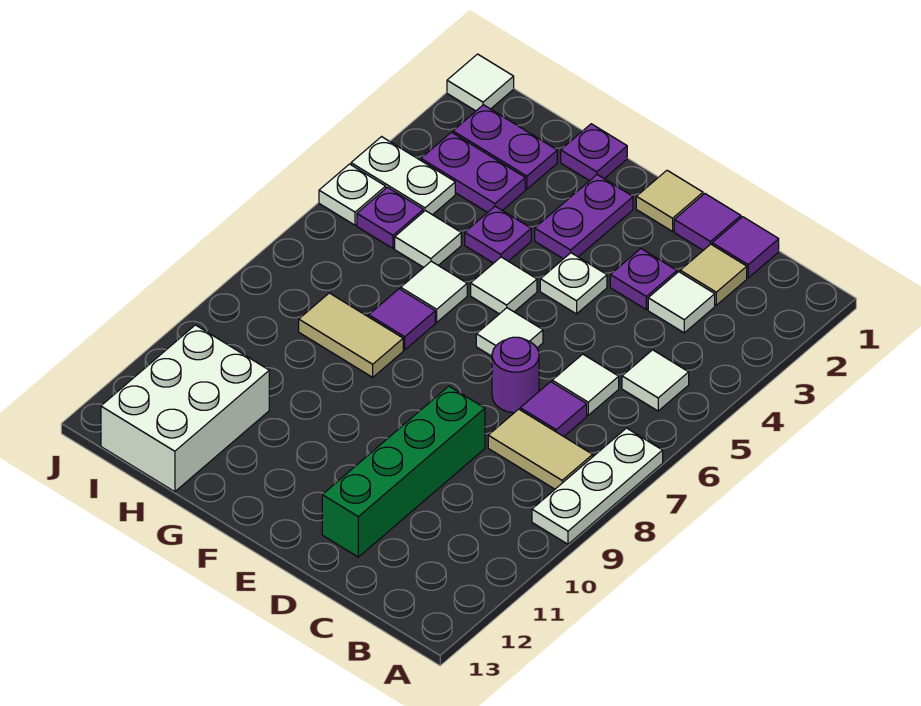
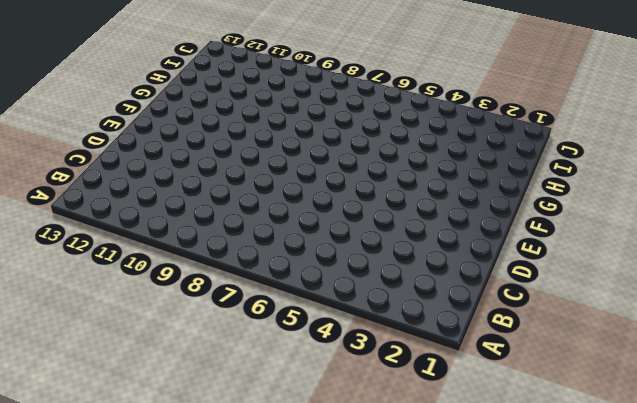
none -> white 1x3 plate [532,428,663,544]
none -> white 1x1 tile [622,350,689,411]
none -> tan 1x2 tile [488,409,593,489]
none -> purple 1x1 tile [712,217,779,278]

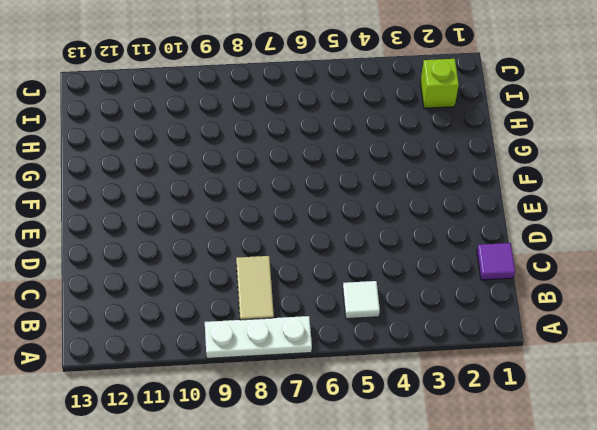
lime 1x1 brick [420,59,459,108] -> purple 1x2 plate [453,105,557,189]
none -> tan 1x1 tile [680,244,747,305]
none -> white 1x1 tile [648,272,715,333]
none -> white 1x1 tile [552,354,619,415]
none -> purple 1x1 tile [520,382,587,436]

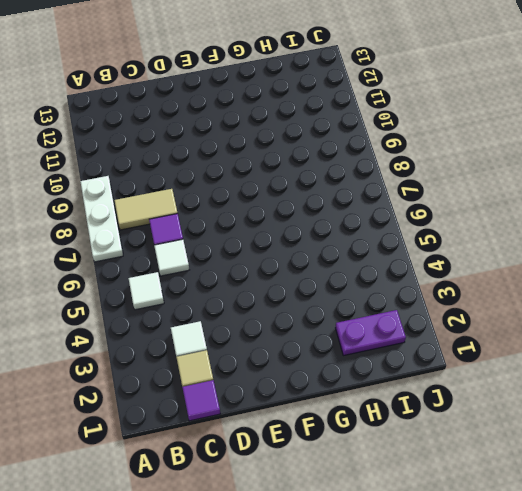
none -> purple 1x1 tile [674,194,741,250]
none -> purple 1x1 plate [610,249,677,310]
none -> purple 1x1 round brick [492,337,539,413]
none -> green 1x4 brick [322,386,485,557]

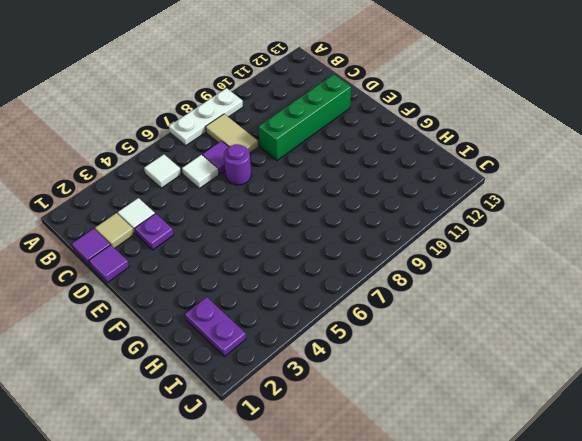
none -> tan 1x1 tile [636,170,703,231]
none -> white 1x1 plate [540,253,607,314]
none -> white 1x1 tile [476,308,543,356]
none -> purple 1x2 plate [535,175,633,259]

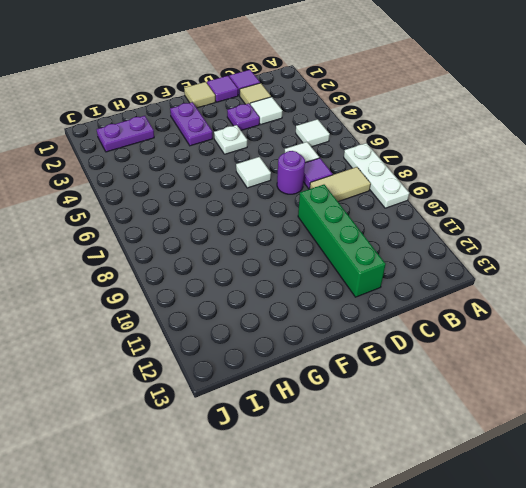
none -> white 1x1 tile [471,257,537,314]
none -> purple 1x1 plate [561,124,627,181]
none -> purple 1x1 plate [465,206,531,263]
none -> white 1x1 tile [401,261,467,322]

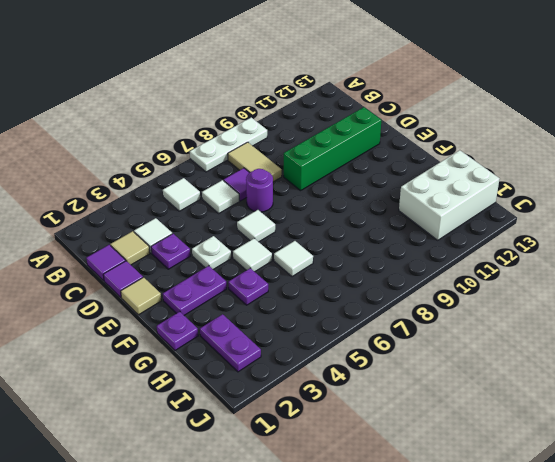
none -> purple 1x1 tile [369,289,435,350]
none -> tan 1x2 tile [299,293,403,377]
none -> purple 1x2 plate [421,132,525,212]
none -> white 1x1 tile [395,211,461,267]

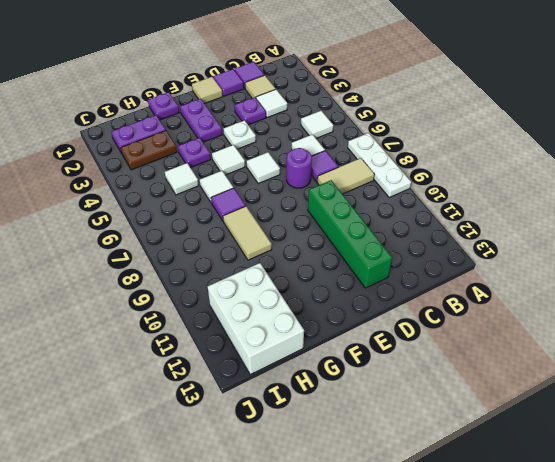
tan 1x2 tile [223,206,272,260] -> tan 1x2 tile turned to [299,293,403,377]
brown 1x2 plate [121,131,177,170] -> purple 1x2 plate [421,132,525,212]
none -> white 1x2 plate [351,137,455,215]
none -> purple 1x1 plate [357,187,423,248]
none -> white 1x1 tile [447,54,514,111]
none -> white 1x1 plate [319,164,386,225]

